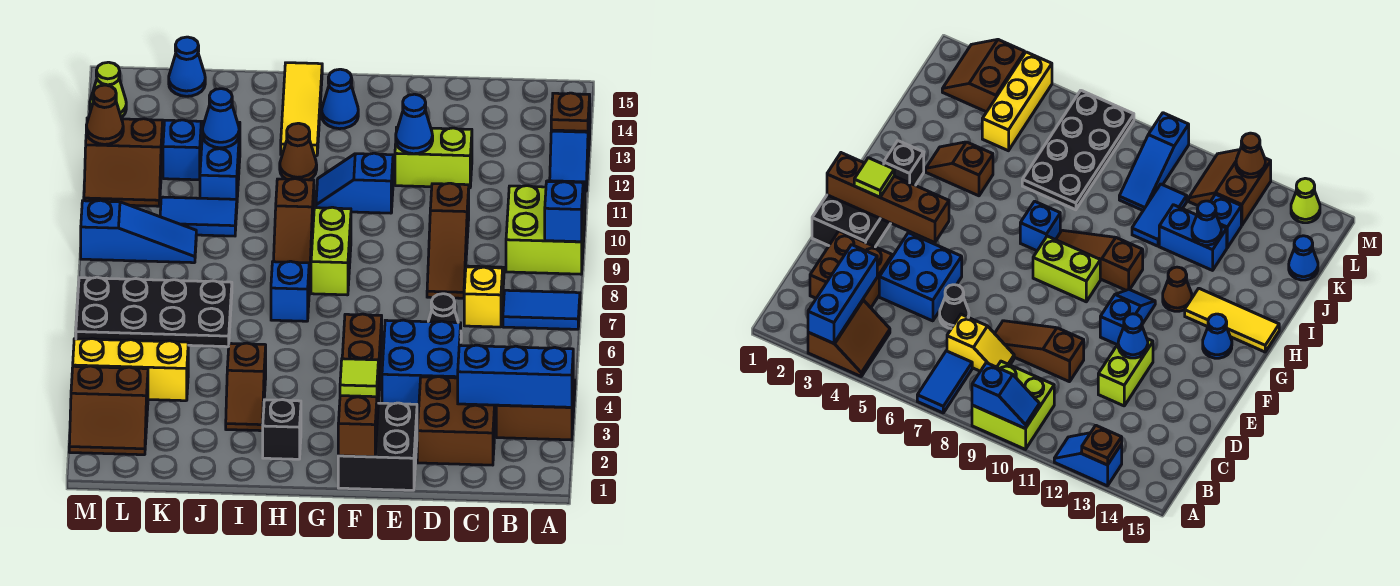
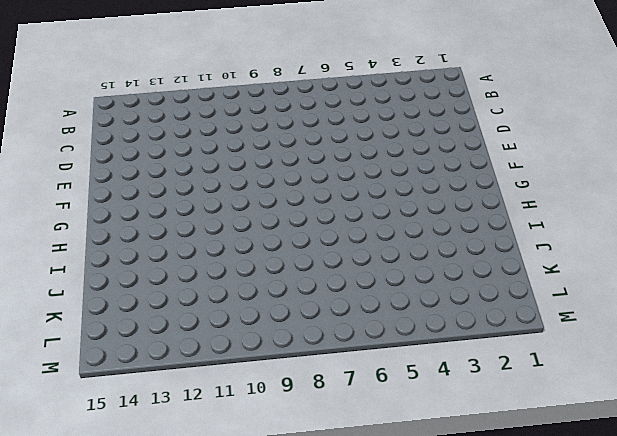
none -> brown 2x2 slope [496,380,575,440]
none -> blue 1x2 tile [503,290,580,329]
none -> lime 2x2 brick [506,186,585,274]
none -> blue 1x2 slope [550,108,590,191]

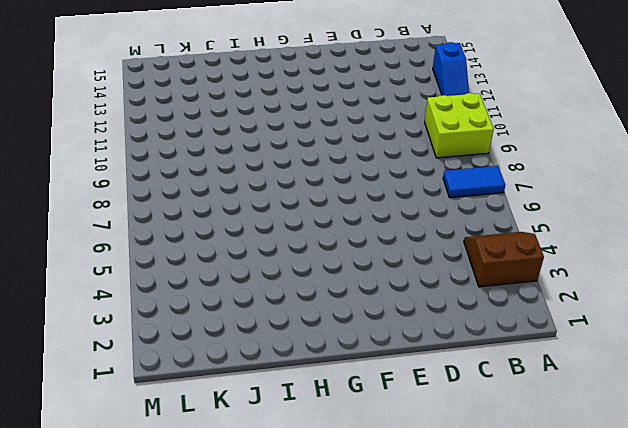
none -> brown 2x2 brick [417,377,496,465]
none -> yellow 1x2 slope [464,266,504,327]
none -> blue 2x2 brick [382,320,461,408]
none -> black 1x1 cone [428,294,458,323]

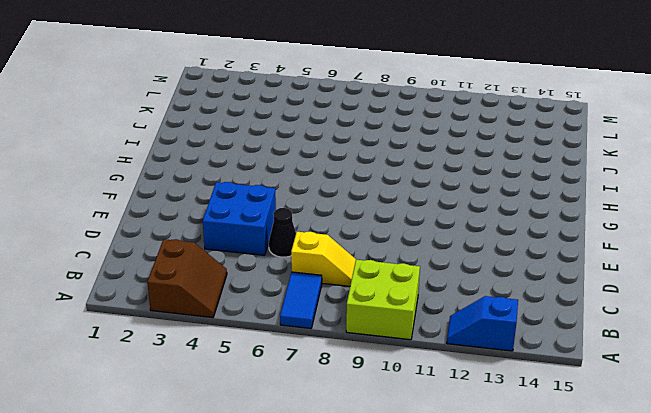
none -> brown 2x2 brick [417,377,496,465]
none -> brown 1x3 slope [427,183,469,298]
none -> lime 1x2 brick [395,127,472,188]
none -> black 2x2 brick [338,403,417,490]

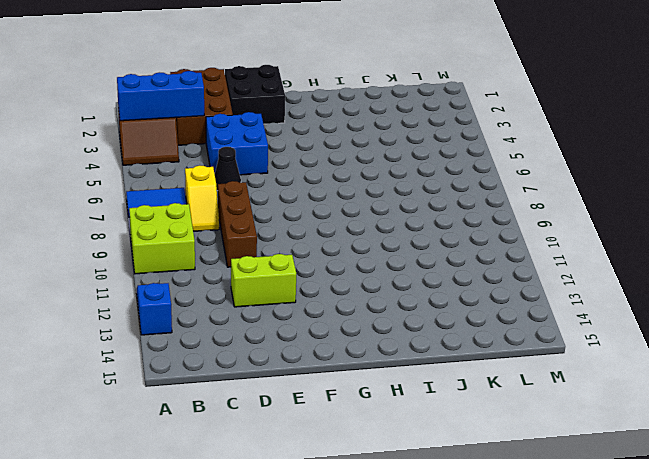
brown 2x3 brick [170,68,233,145] -> brown 2x2 brick [417,377,496,465]
brown 1x3 brick [218,181,257,267] -> brown 1x3 slope [427,183,469,298]
none -> blue 1x2 slope [316,153,393,213]
none -> lime 1x2 brick [311,207,351,295]
none -> blue 1x1 cone [322,69,358,129]
none -> black 1x1 brick [263,400,301,459]

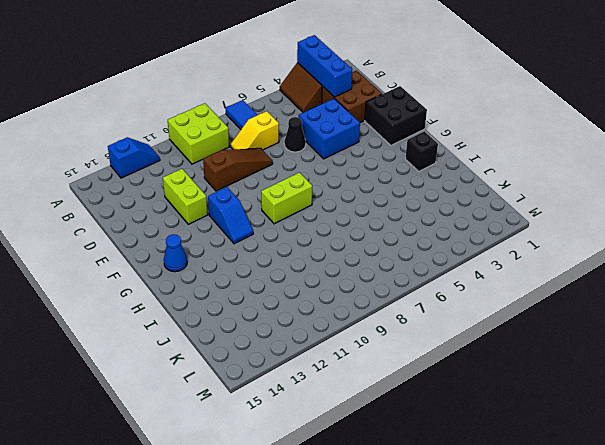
none -> blue 1x1 brick [271,261,309,321]
none -> brown 1x3 slope [273,179,314,290]
none -> brown 1x1 cone [280,123,317,180]
none -> yellow 1x3 tile [281,63,322,156]

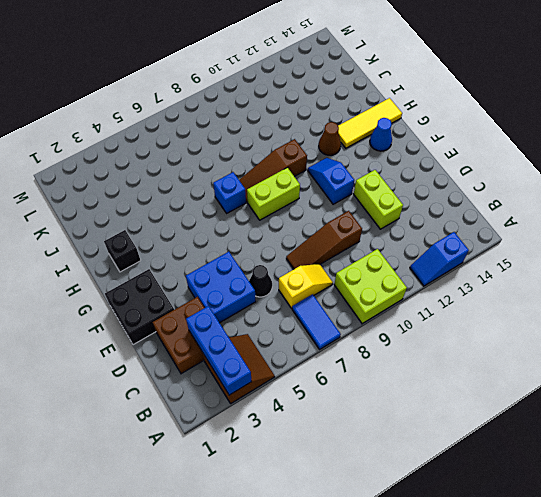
none -> brown 1x2 slope [226,343,266,431]
none -> black 2x4 plate [76,277,232,347]
none -> blue 1x2 tile [160,197,237,236]
none -> blue 1x2 brick [200,121,240,199]

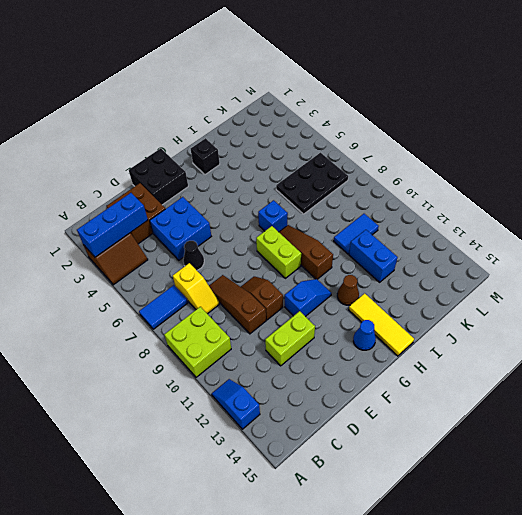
brown 1x2 slope [241,276,283,320] -> brown 1x2 slope moved to [226,343,266,431]
black 2x3 plate [276,153,348,214] -> black 2x4 plate [76,277,232,347]
none -> yellow 1x3 brick [73,339,188,401]
none -> blue 1x3 slope [81,200,196,263]
none -> blue 1x1 brick [163,120,201,180]
none -> blue 1x1 cone [169,37,205,96]

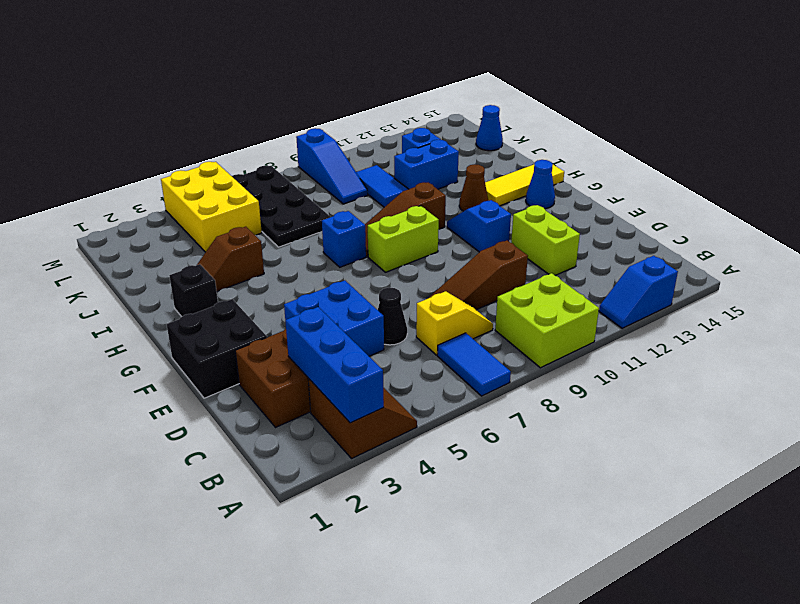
yellow 2x3 brick [161,162,262,252] -> yellow 1x3 brick [73,339,188,401]
none -> brown 2x2 slope [69,366,148,455]
none -> brown 2x2 slope [84,118,163,206]
none -> lime 1x1 cone [90,62,126,117]
none -> blue 1x2 slope [545,181,585,242]

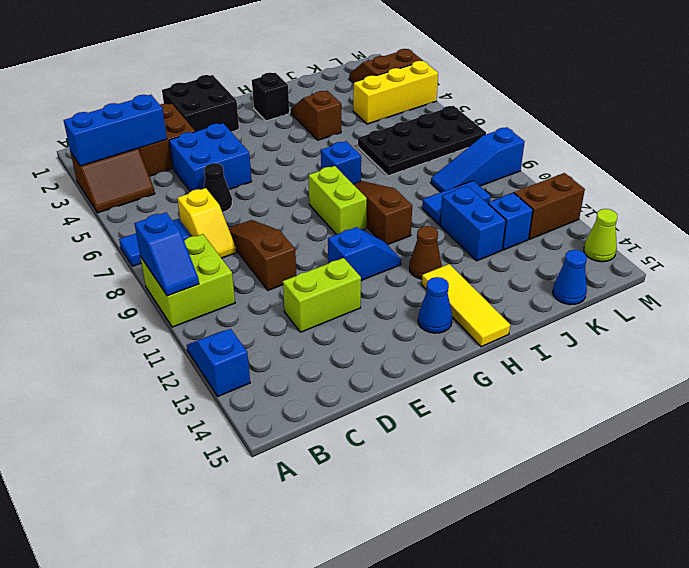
none -> brown 1x1 plate [551,93,590,131]
none -> blue 1x1 cone [396,94,433,154]
none -> brown 1x4 brick [338,314,382,457]
none -> blue 1x1 cone [202,89,239,148]

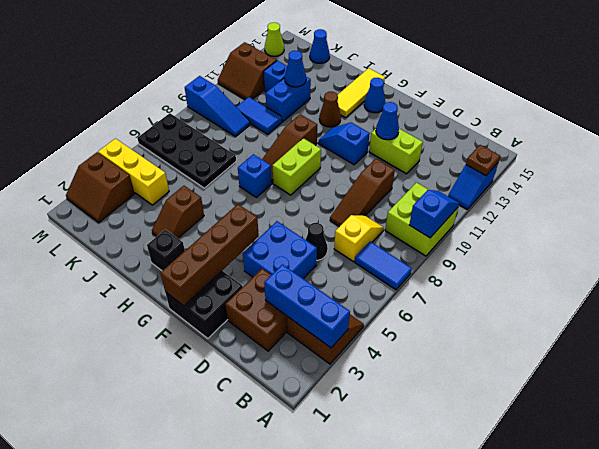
none -> brown 1x1 cone [86,85,123,144]
none -> lime 1x1 tile [340,359,378,397]

